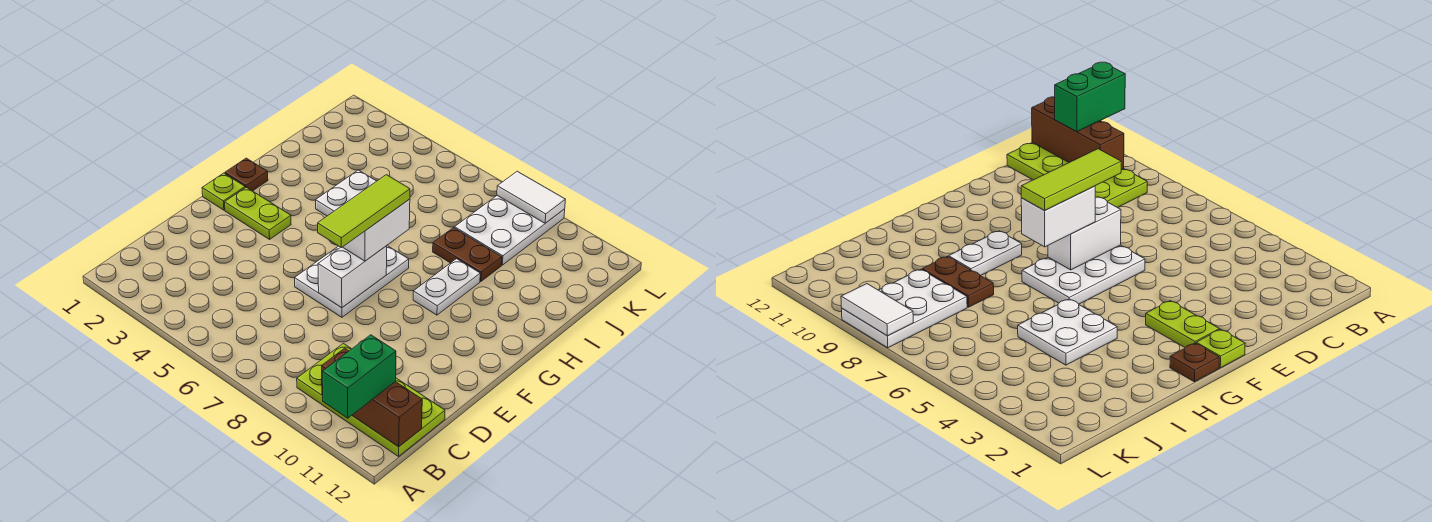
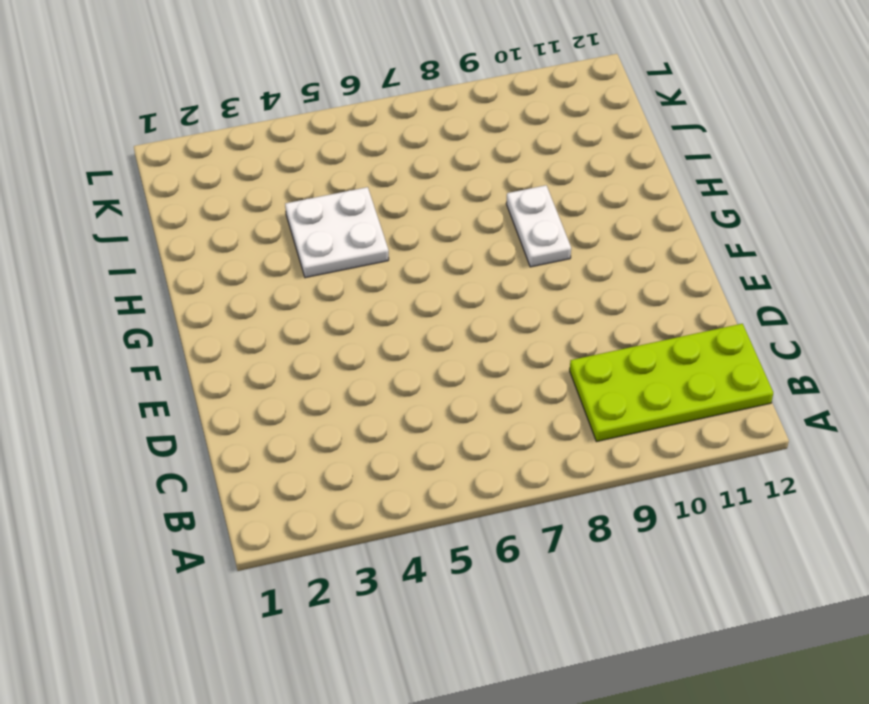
none -> white 2x3 plate [295,246,409,317]
none -> lime 1x1 plate [202,173,245,210]
none -> lime 1x2 plate [225,187,291,239]

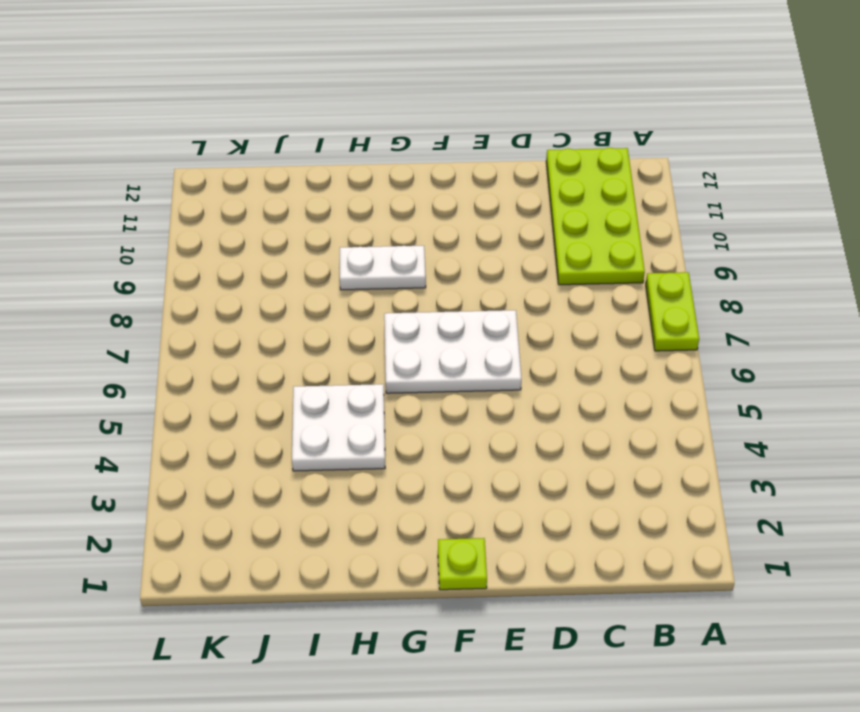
lime 1x2 plate [646,272,699,351] -> lime 1x2 plate moved to [225,187,291,239]
none -> brown 1x1 plate [225,158,268,191]
none -> brown 1x2 plate [433,228,502,281]
none -> white 2x3 plate [455,196,565,265]

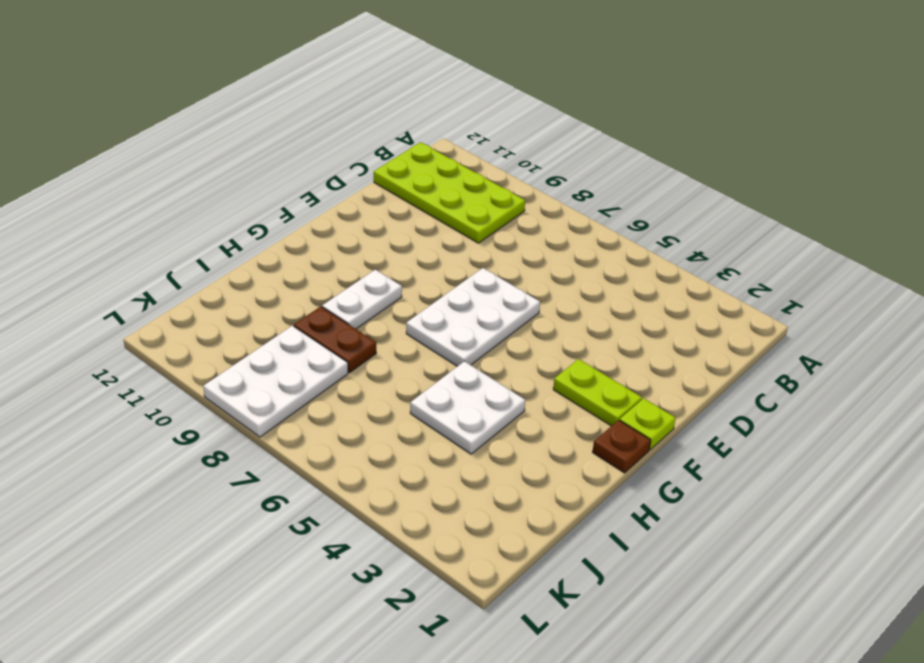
none -> brown 1x3 brick [322,348,422,447]
none -> white 1x2 brick [318,246,387,308]
none -> white 1x2 tile [497,171,565,223]

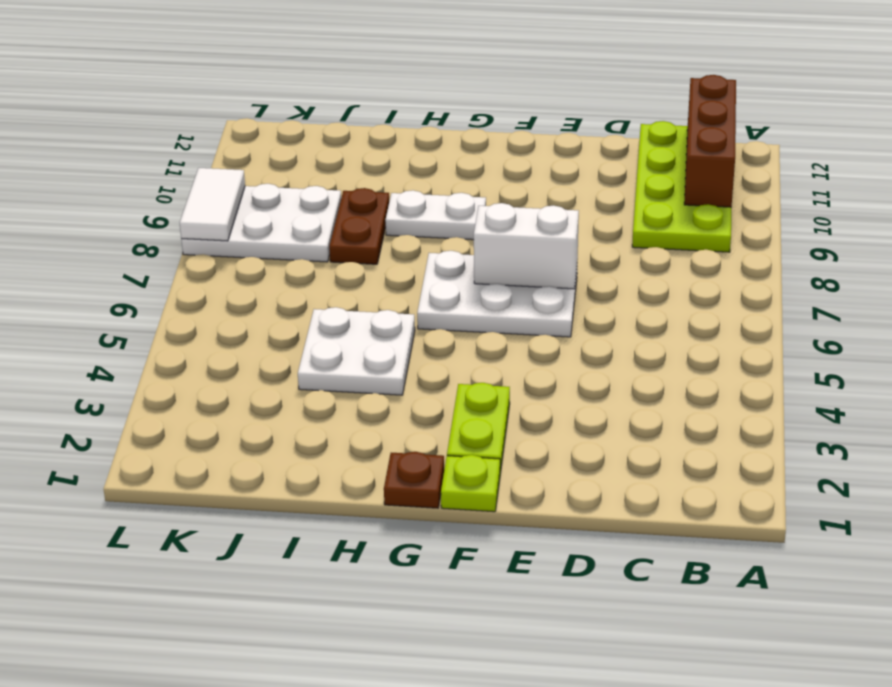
none -> green 1x2 brick [322,335,396,418]
none -> white 1x2 brick [343,199,410,261]
none -> lime 1x3 tile [318,175,410,248]

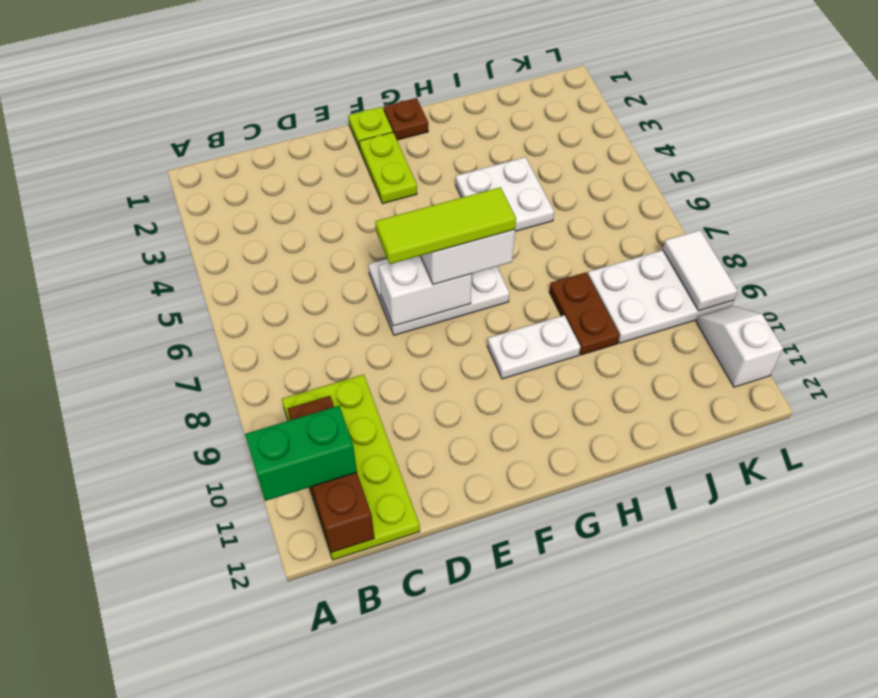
white 1x2 slope [696,306,783,387] -> none

